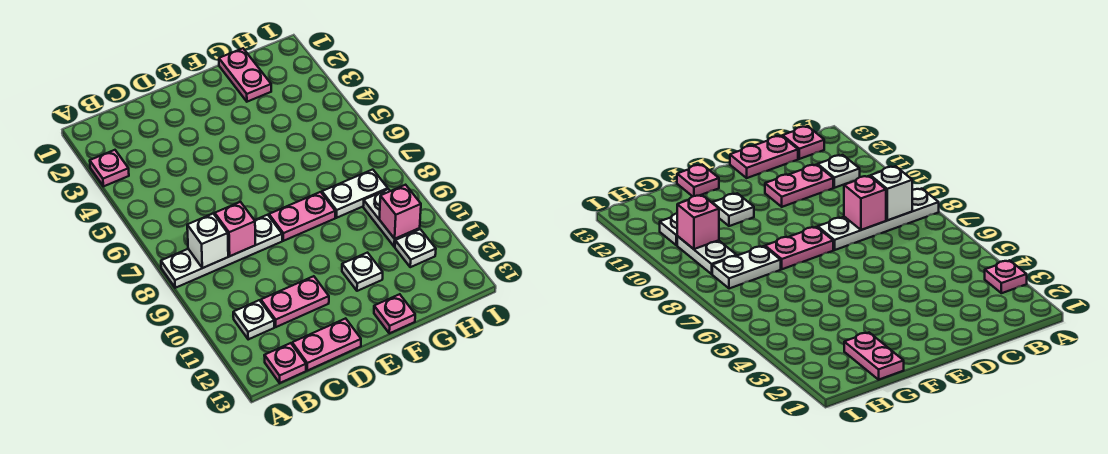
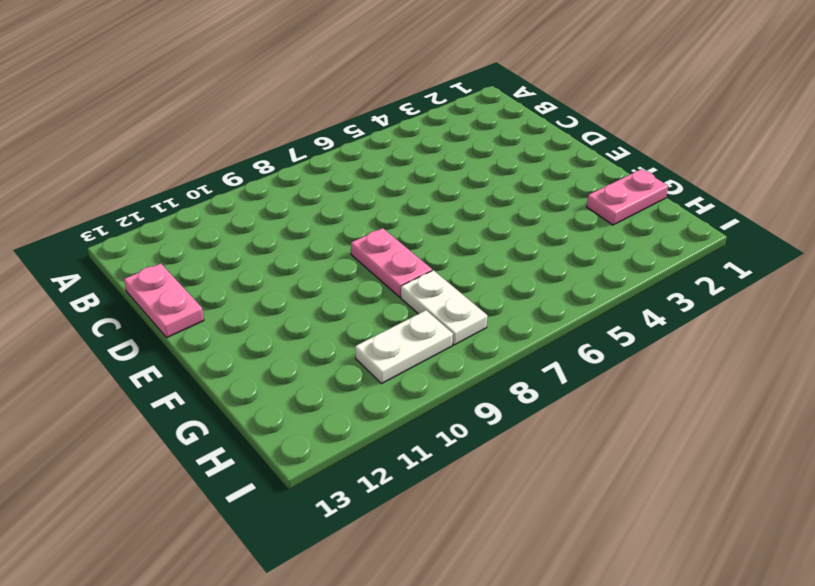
none -> pink 1x1 plate [90,150,129,186]
none -> white 1x4 plate [161,215,282,288]
none -> white 1x1 plate [233,300,274,339]

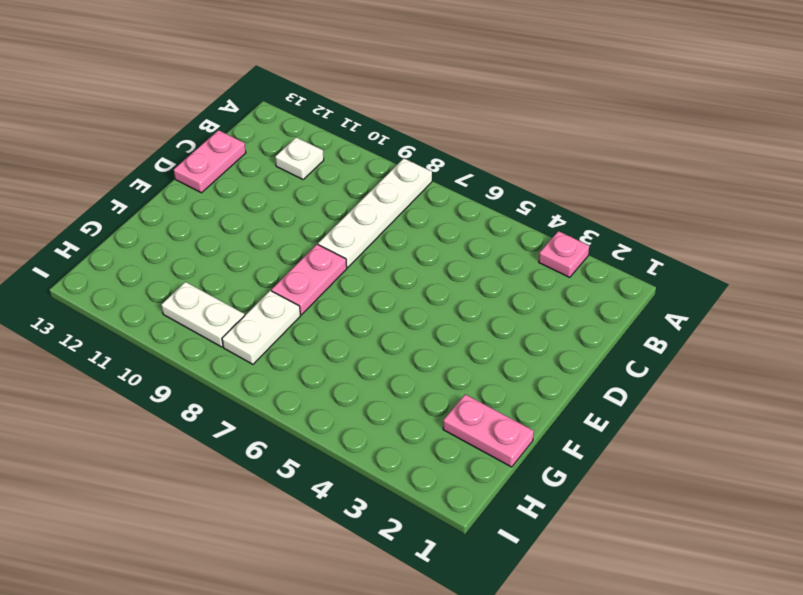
none -> pink 1x1 plate [264,343,306,383]
none -> pink 1x2 plate [261,276,329,327]
none -> white 1x1 plate [342,253,383,291]

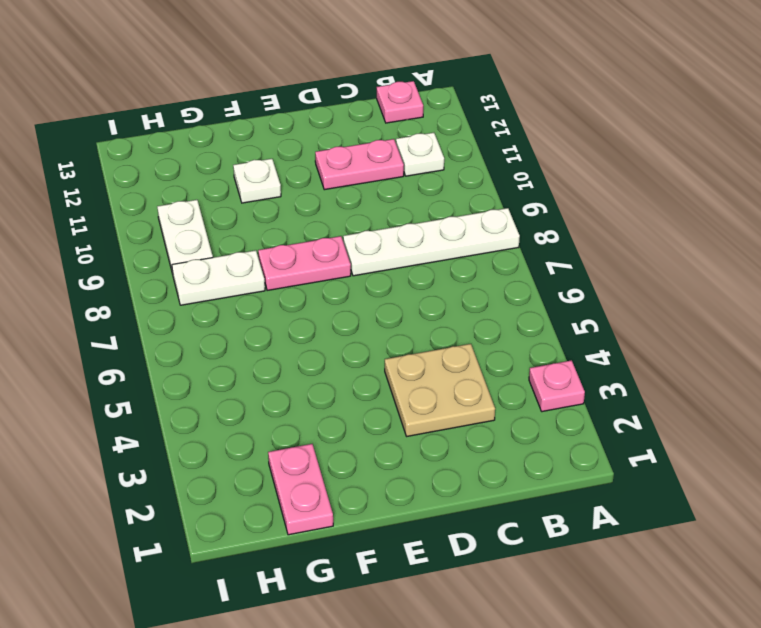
tan 2x2 plate [385,344,495,436] -> none
none -> pink 1x2 plate [292,318,361,371]
none -> pink 1x1 plate [374,294,415,333]
none -> white 1x1 plate [395,229,436,267]

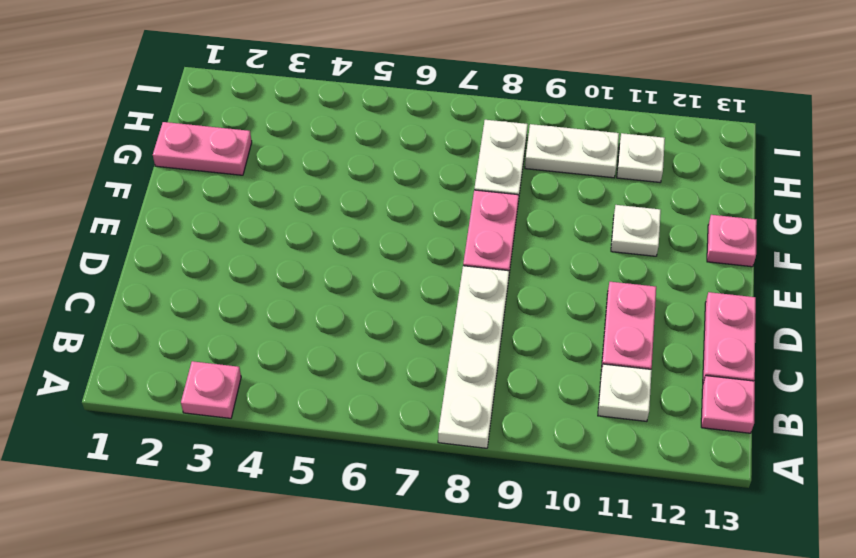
none -> white 1x1 brick [187,214,228,268]
none -> pink 1x1 brick [215,202,255,256]
none -> pink 1x1 brick [379,185,421,239]

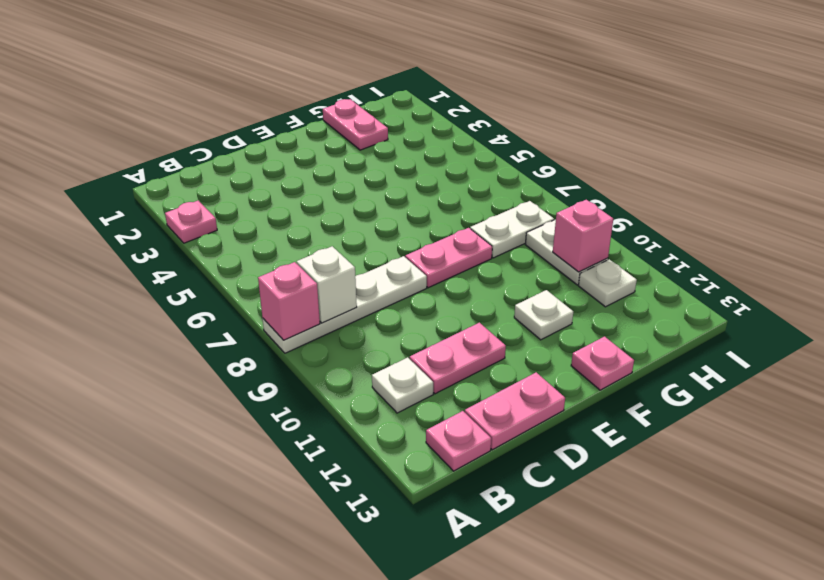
pink 1x1 brick [258,262,320,340] -> pink 1x1 brick moved to [215,202,255,256]

